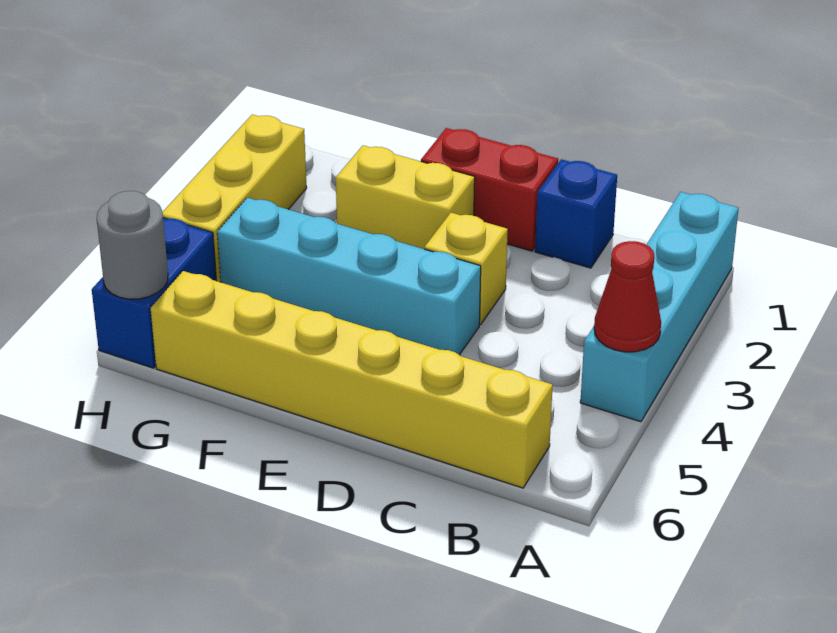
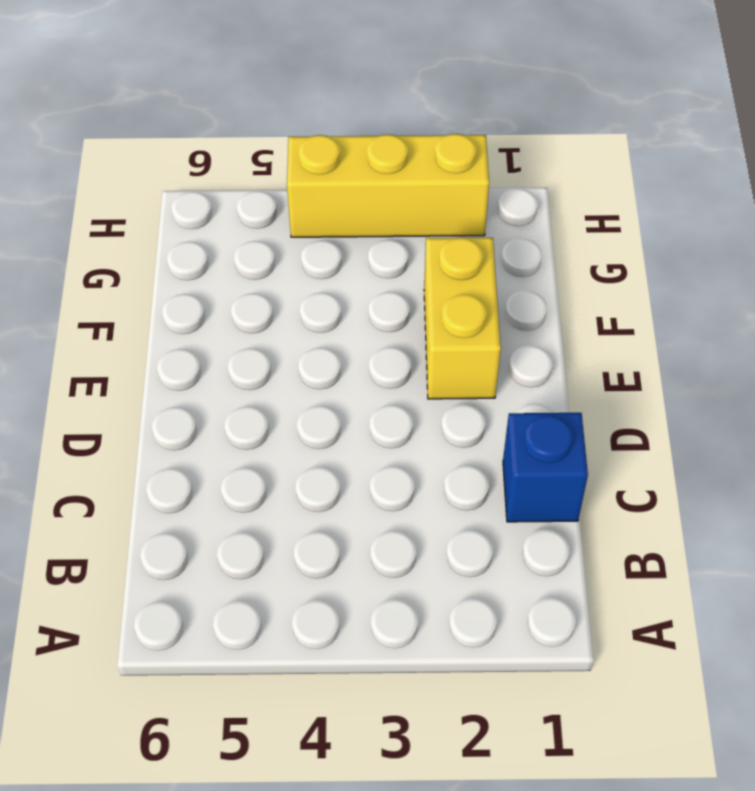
none -> cyan 1x4 brick [580,192,739,422]
none -> yellow 1x6 brick [150,271,553,488]

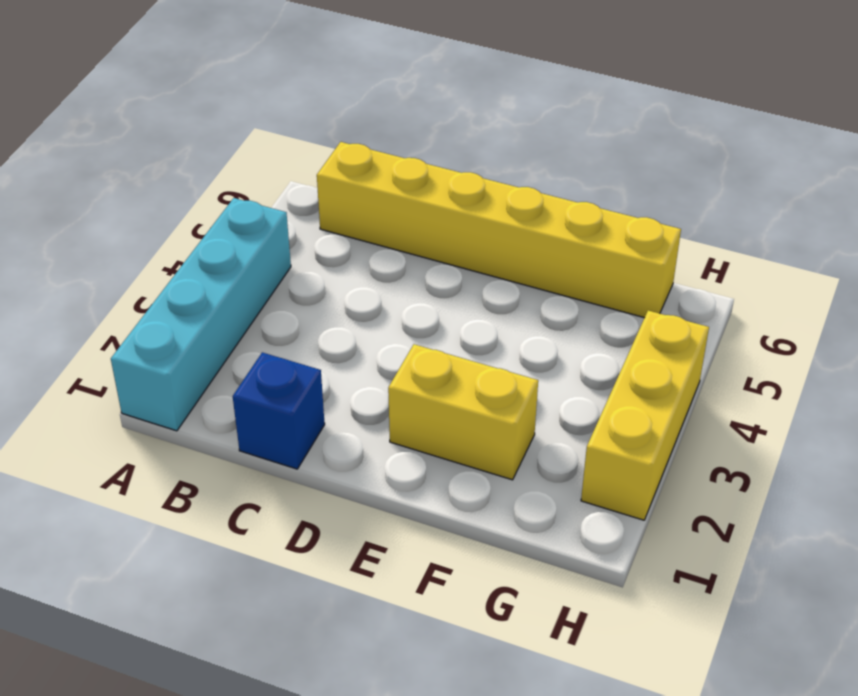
none -> red 1x2 brick [421,128,558,251]
none -> yellow 1x1 brick [424,213,508,325]

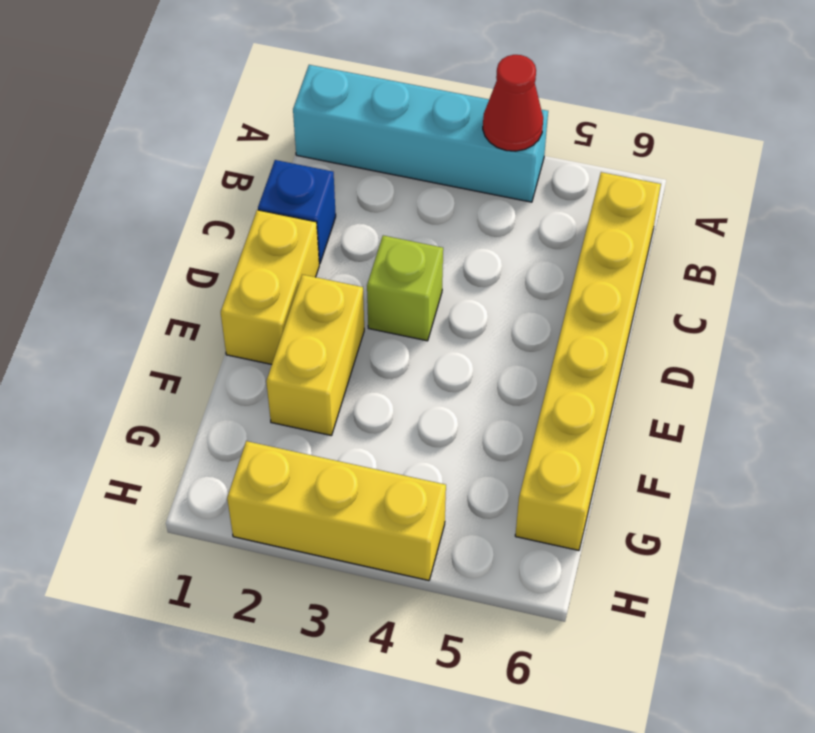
yellow 1x2 brick [221,210,319,364] -> red 1x2 brick [421,128,558,251]
lime 1x1 brick [367,235,443,341] -> yellow 1x1 brick [424,213,508,325]
none -> cyan 1x4 brick [217,198,481,355]
none -> blue 1x2 brick [92,218,216,368]

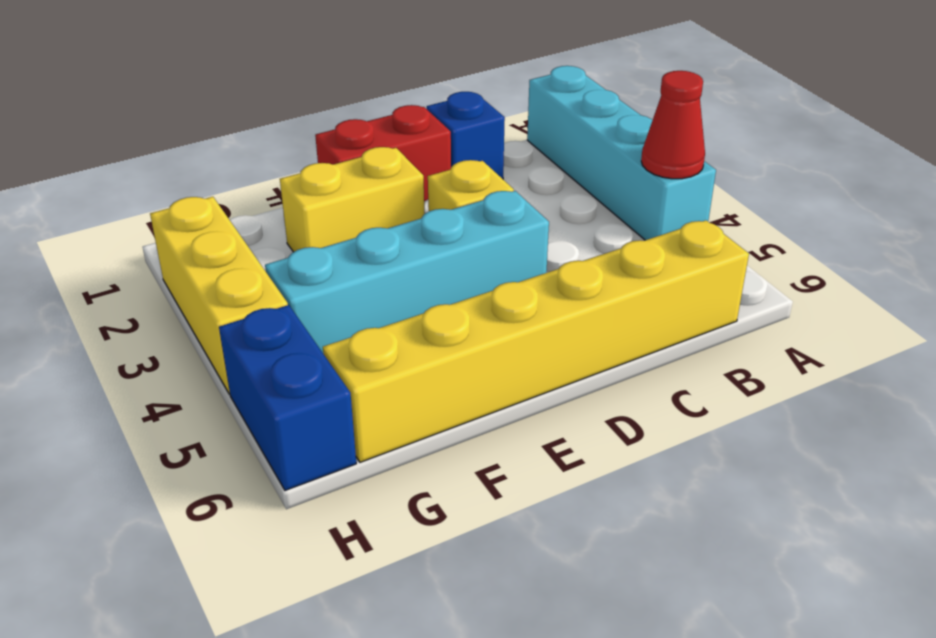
none -> grey 1x1 round brick [97,191,168,299]

